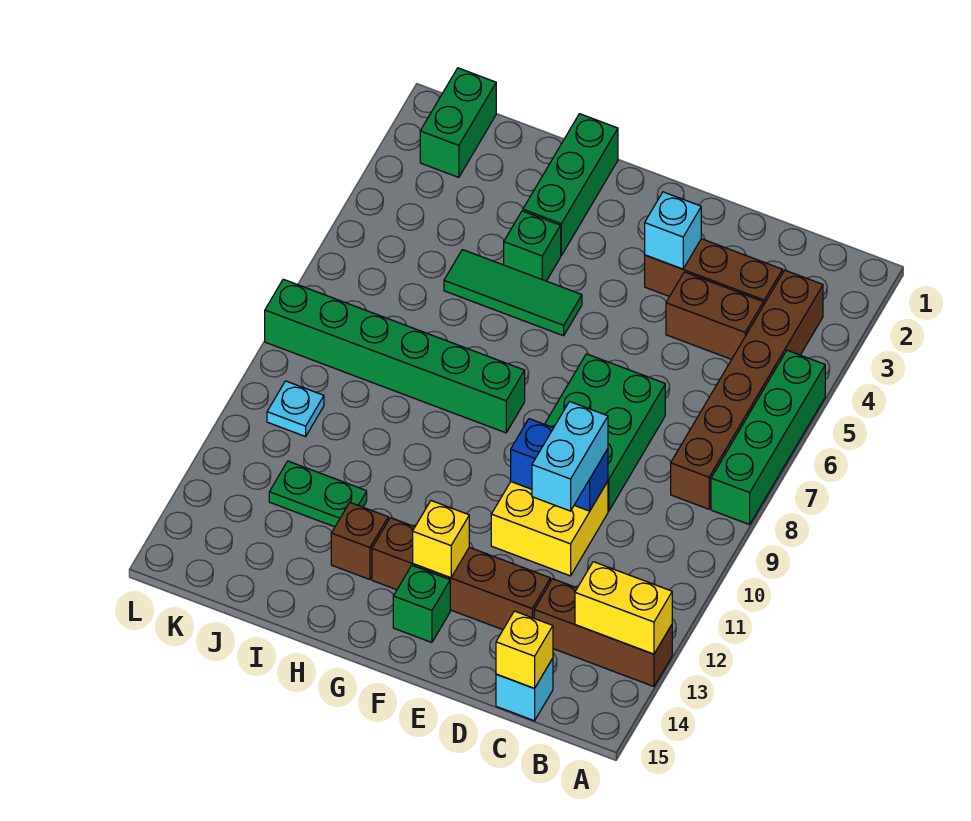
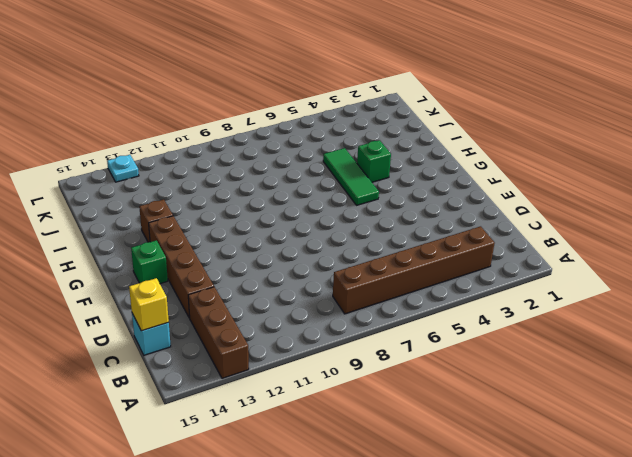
cyan 1x1 plate [107,155,139,182] -> cyan 1x1 plate moved to [267,381,324,437]
none -> green 1x4 brick [711,350,825,525]
none -> brown 1x3 brick [645,239,783,305]
none -> brown 1x2 brick [666,272,763,359]

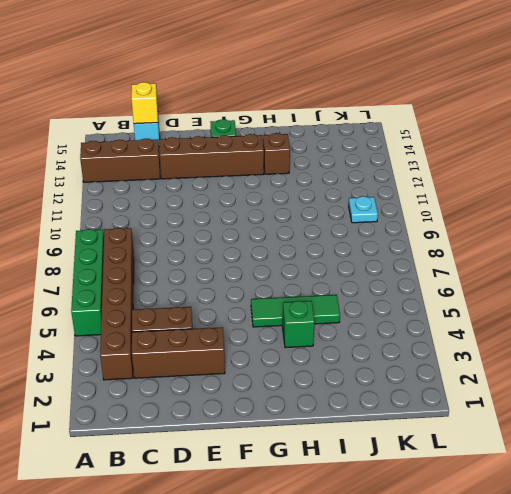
none -> green 2x3 brick [545,354,665,511]
none -> yellow 2x2 brick [491,481,608,576]
none -> green 1x6 brick [265,279,525,433]

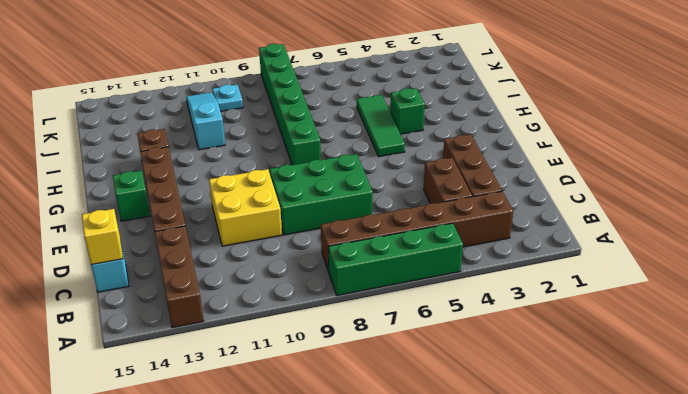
cyan 1x3 slope [186,92,225,150] -> none
none -> green 1x3 brick [523,114,618,255]
none -> green 1x2 plate [269,461,367,527]
none -> green 1x2 brick [420,68,496,177]

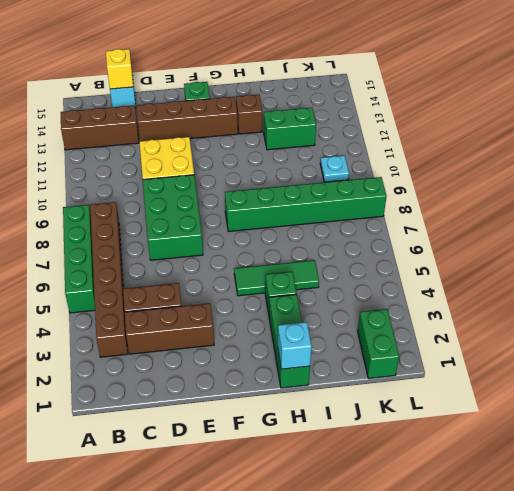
cyan 1x1 brick [278,322,312,369] -> cyan 1x1 brick moved to [645,192,701,269]
green 1x2 brick [264,108,316,150] -> green 1x2 plate [269,461,367,527]
none -> yellow 1x2 brick [575,562,672,654]
none -> blue 1x2 brick [511,419,608,511]
none -> yellow 1x1 brick [413,501,469,578]

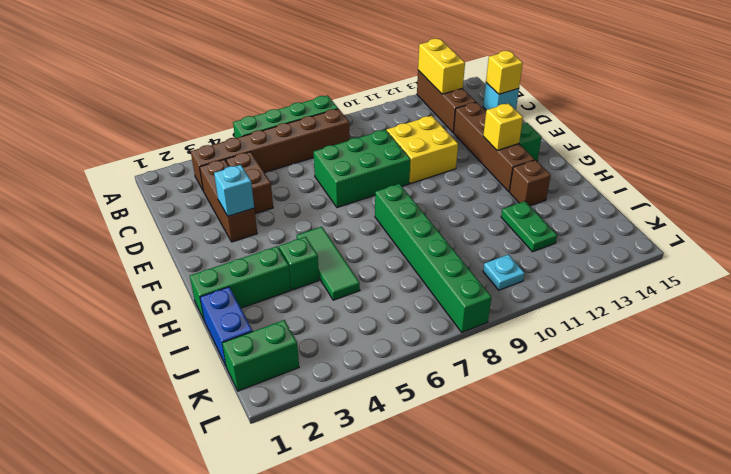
blue 1x2 brick [200,287,252,366] -> blue 1x2 brick moved to [511,419,608,511]
none -> cyan 1x2 brick [532,402,608,511]

